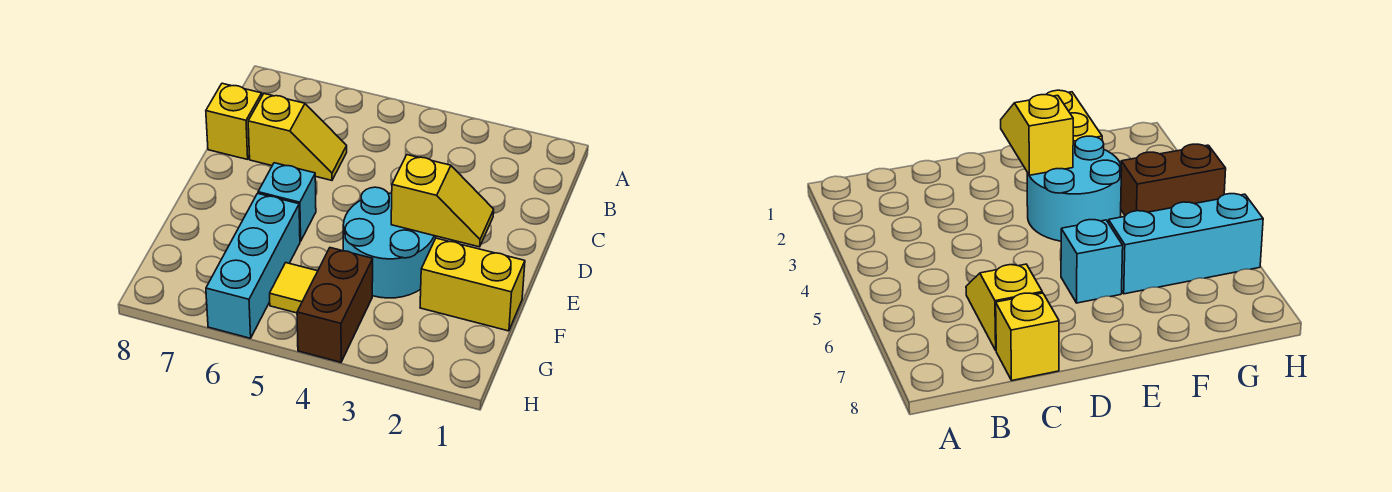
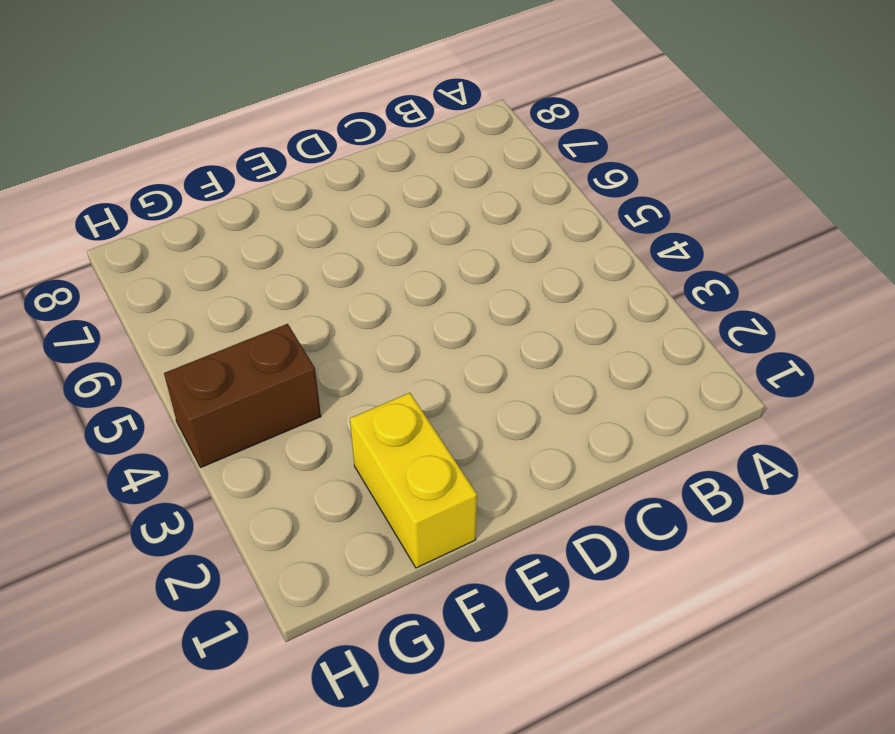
none -> yellow 1x2 slope [248,94,347,180]
none -> yellow 1x1 brick [206,83,262,159]

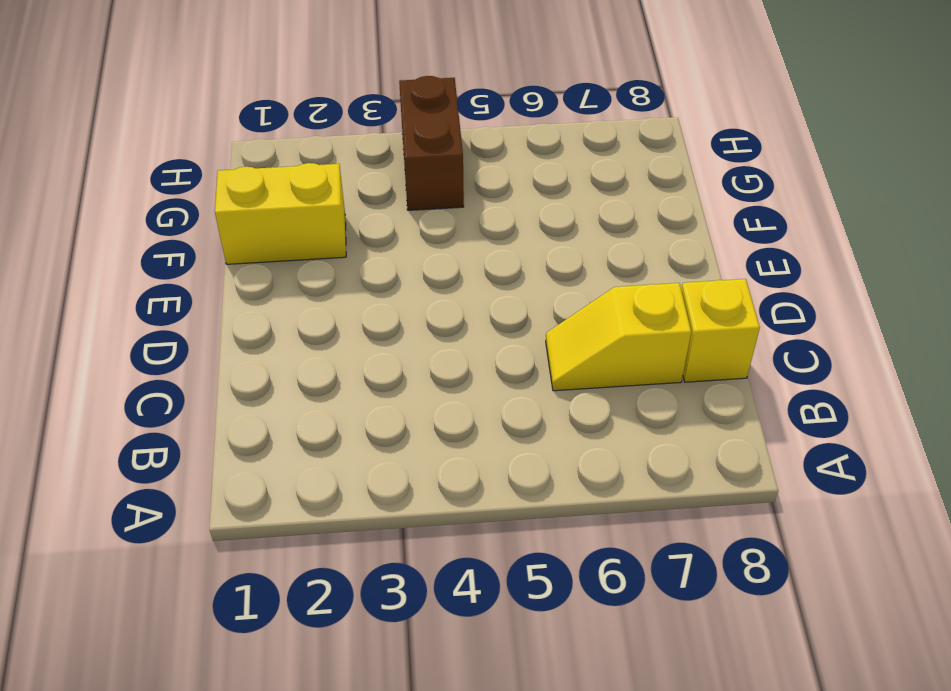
none -> cyan 2x2 round brick [343,187,436,298]
none -> cyan 1x1 brick [258,163,316,241]

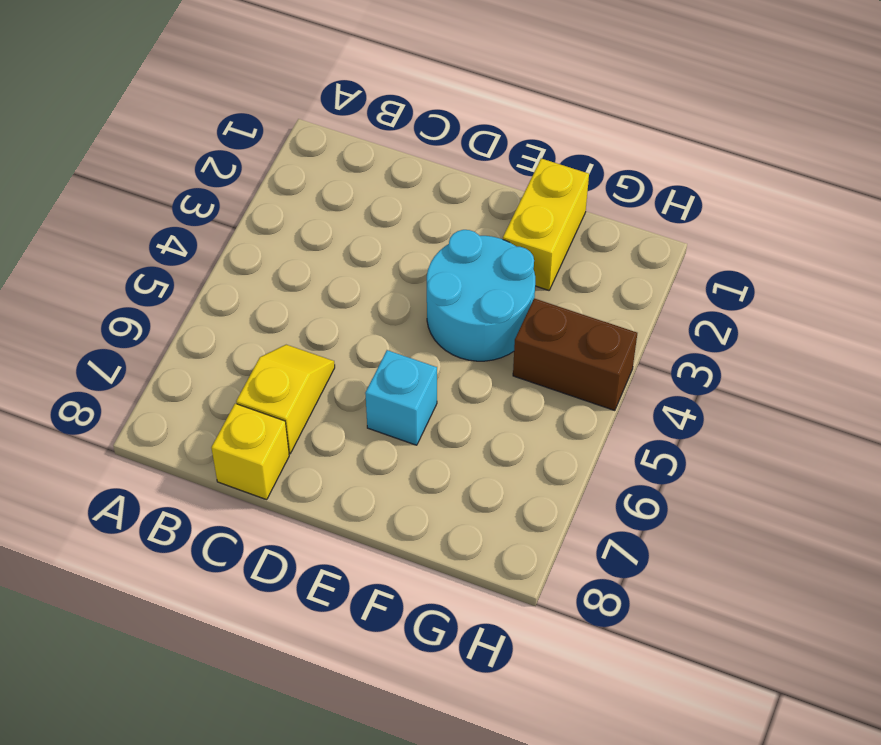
none -> cyan 1x3 brick [206,193,300,338]
none -> yellow 1x1 tile [270,263,318,313]

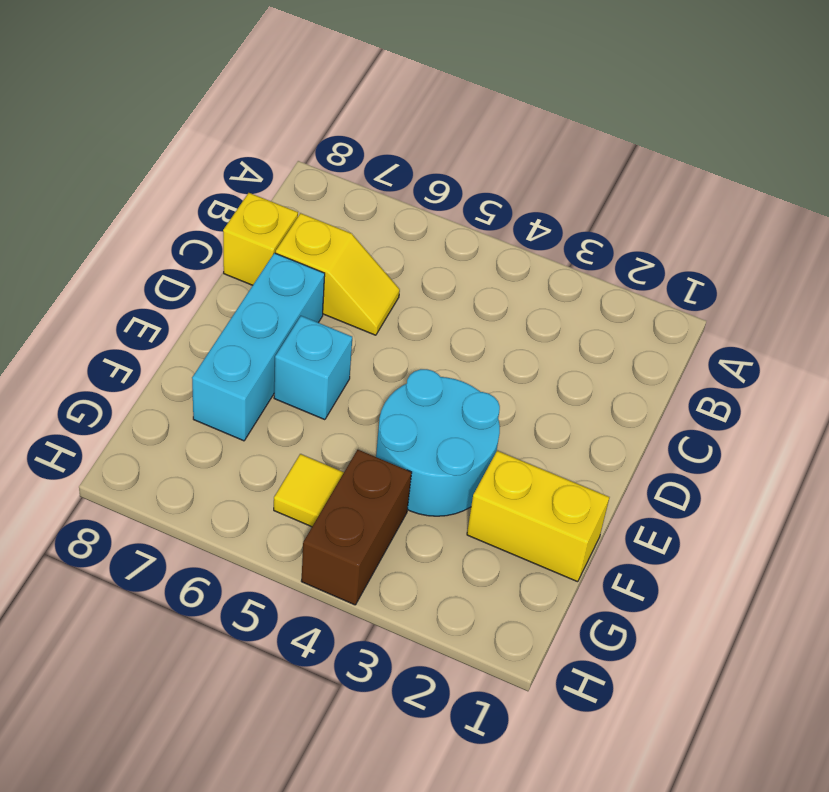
cyan 1x3 brick [192,253,325,441] -> cyan 1x3 brick moved to [206,193,300,338]
none -> yellow 1x2 slope [391,155,494,247]

